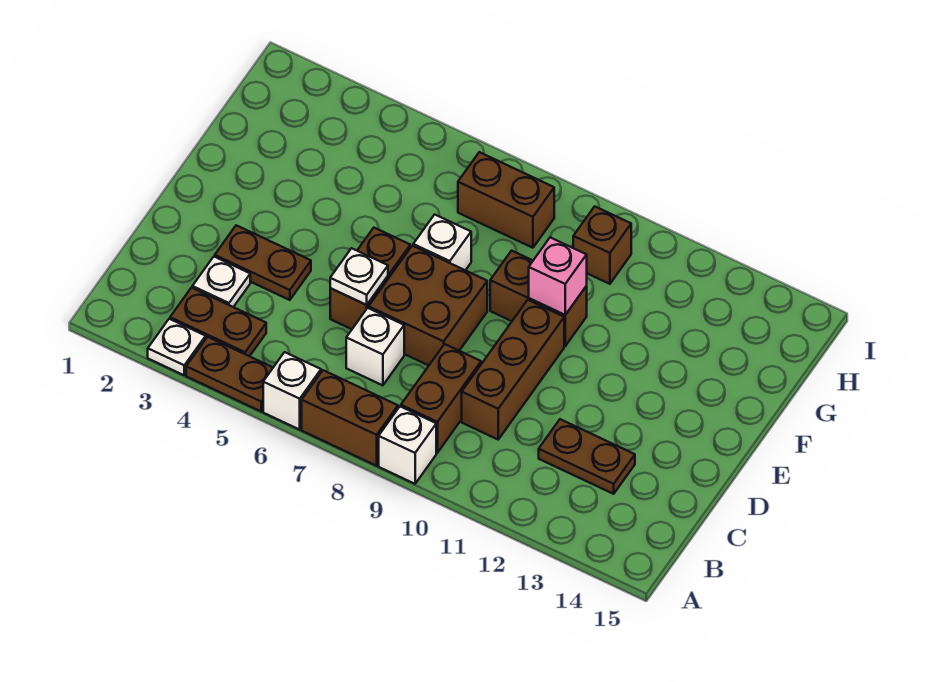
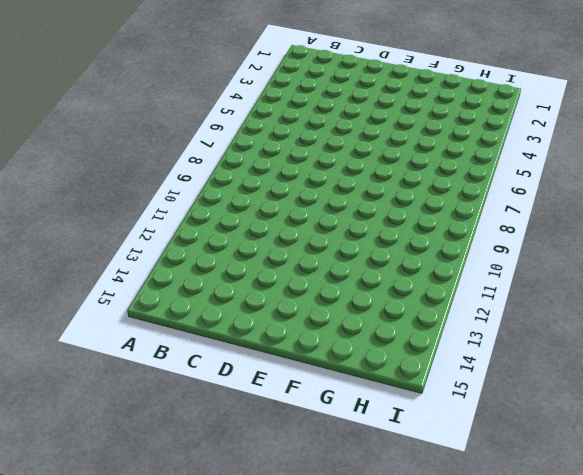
none -> white 1x1 plate [148,319,206,375]
none -> brown 1x2 plate [186,337,273,411]
none -> white 1x1 brick [263,352,321,430]

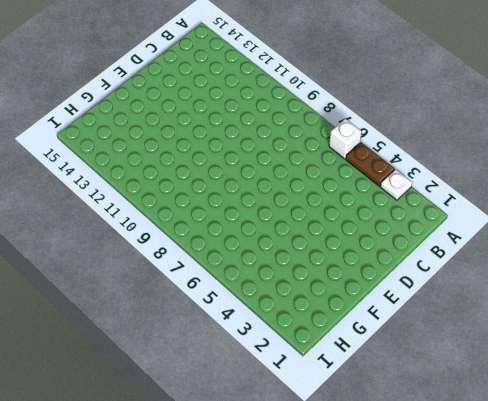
none -> brown 1x2 brick [302,370,398,466]
none -> white 1x1 brick [379,407,436,484]
none -> brown 1x2 plate [170,288,266,356]

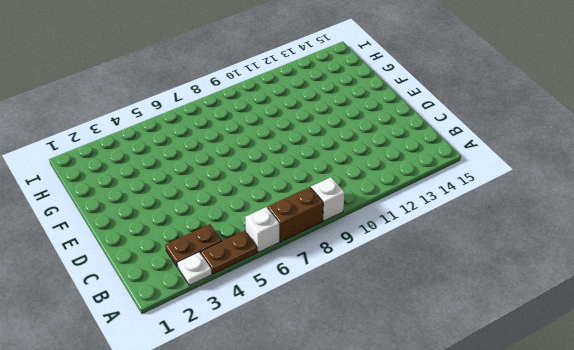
none -> brown 1x2 brick [401,344,481,453]
none -> white 1x1 plate [192,257,250,307]
none -> white 1x1 brick [346,308,404,385]

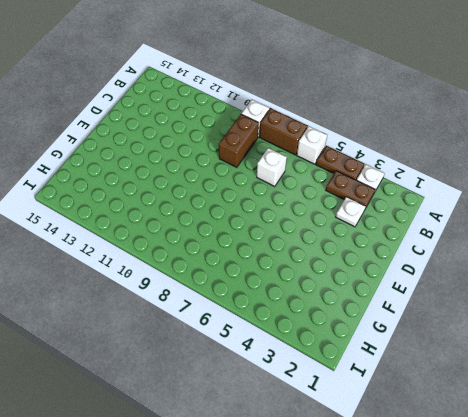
none -> brown 1x3 brick [462,300,564,439]
none -> brown 1x2 plate [539,419,635,494]
none -> brown 1x2 plate [215,225,311,300]

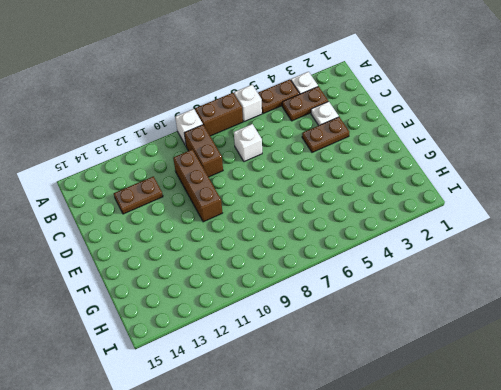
none -> brown 1x2 brick [330,228,410,329]
none -> brown 2x2 brick [369,246,487,365]
none -> white 1x1 brick [413,215,471,270]

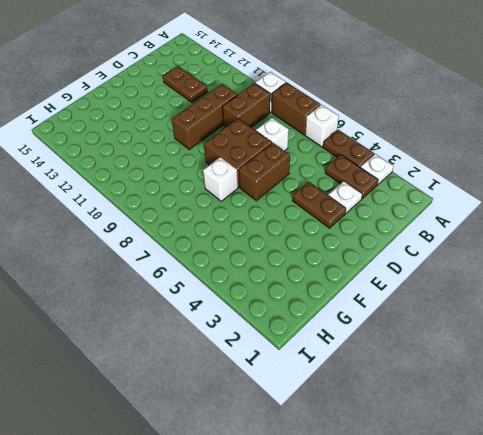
none -> brown 1x2 brick [490,251,587,346]
none -> brown 1x2 brick [458,152,554,248]
none -> brown 1x1 brick [573,207,631,284]

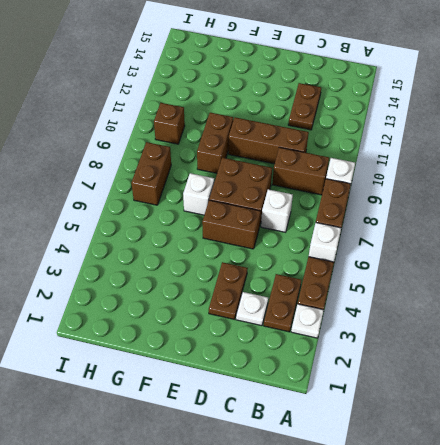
none -> white 1x1 plate [330,248,388,305]
none -> pink 1x1 brick [529,237,587,315]

